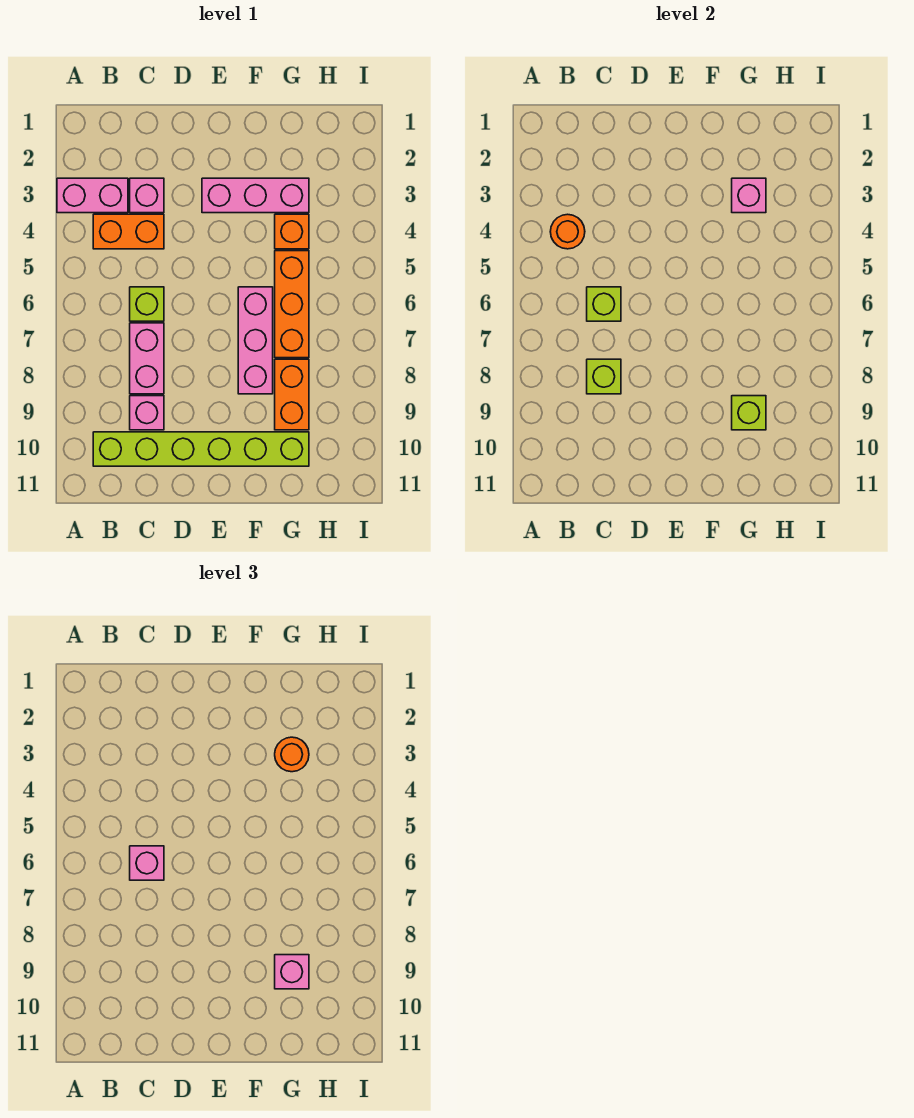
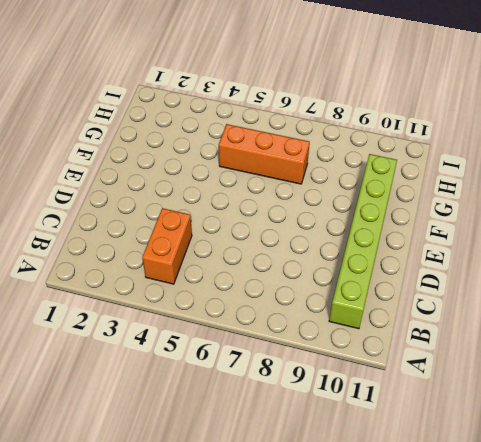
none -> pink 1x2 brick [57,178,128,213]
none -> pink 1x1 brick [130,178,164,213]
none -> lime 1x1 brick [130,287,164,321]

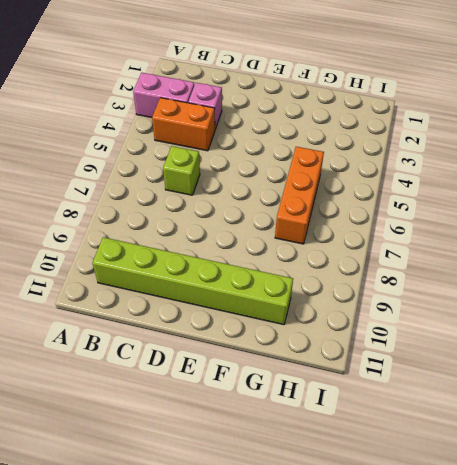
none -> pink 1x2 brick [130,323,164,394]
none -> pink 1x1 brick [130,396,164,430]
none -> pink 1x3 brick [202,178,309,213]

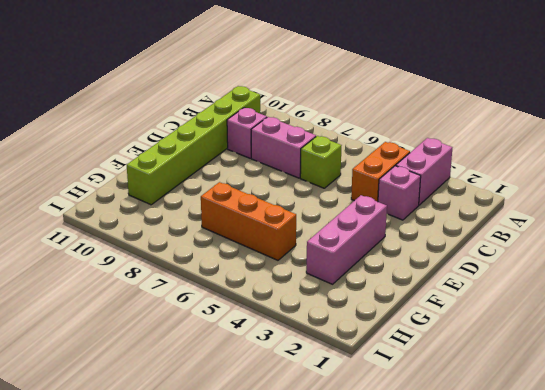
none -> pink 1x3 brick [238,287,273,394]
none -> orange 1x1 brick [275,214,309,249]
none -> orange 1x2 brick [275,359,309,430]

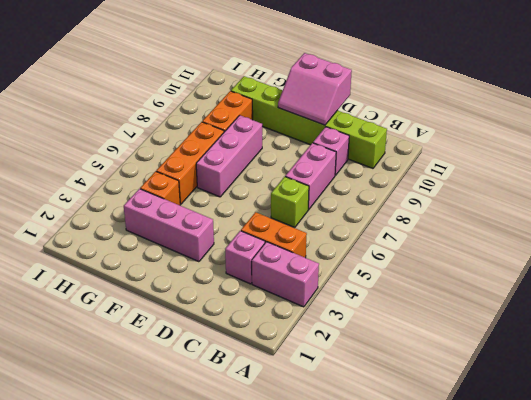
pink 2x2 slope [278,53,352,125] -> none
none -> orange 1x1 round brick [550,214,585,249]
none -> lime 1x1 brick [587,287,621,321]
none -> lime 1x1 brick [587,359,621,394]

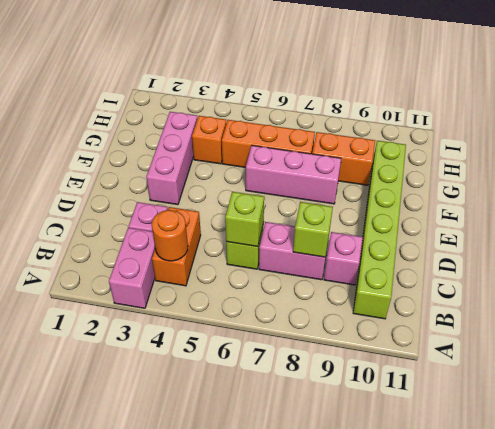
none -> pink 1x1 brick [732,178,766,213]
none -> lime 1x1 brick [732,396,766,430]
none -> pink 1x1 brick [130,846,164,880]

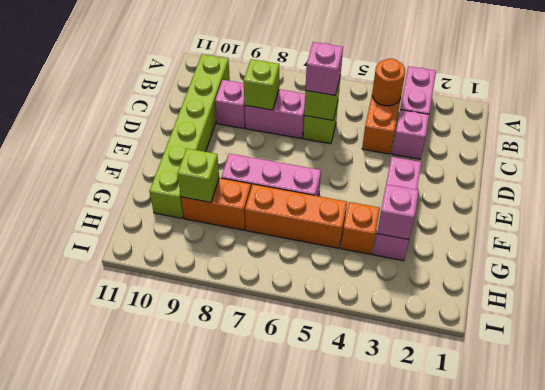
none -> orange 1x1 round brick [275,737,309,772]
none -> pink 1x1 brick [275,955,309,989]

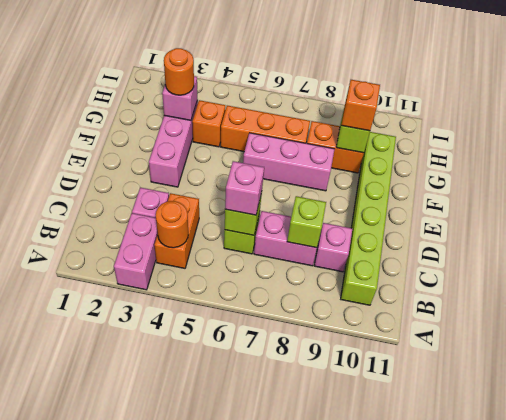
orange 1x1 brick [341,80,380,131] -> pink 1x1 brick [275,955,309,989]

